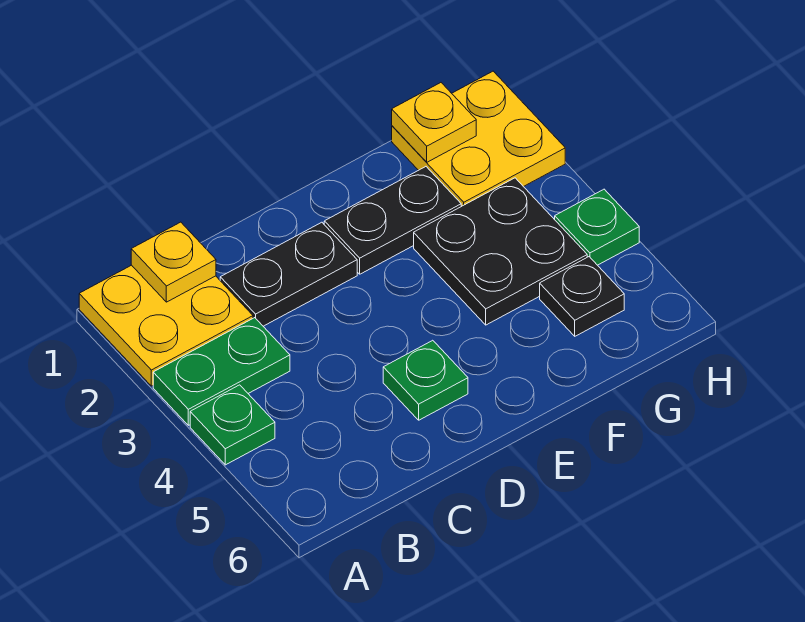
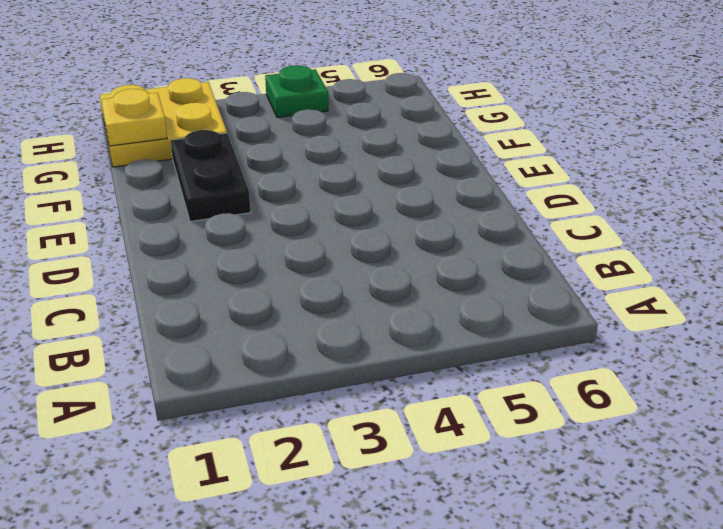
none -> yellow 2x2 plate [79,265,253,386]
none -> green 1x2 plate [153,318,290,425]
none -> green 1x1 plate [190,385,275,465]

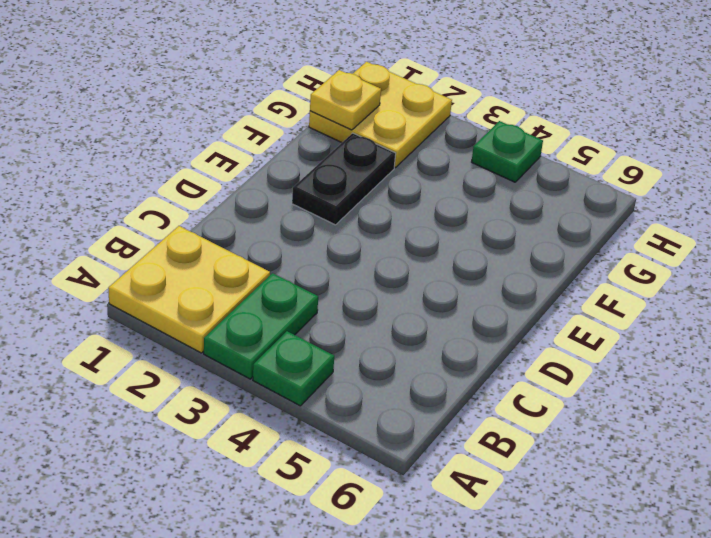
none -> black 1x2 plate [220,222,357,326]
none -> green 1x1 plate [383,340,468,420]
none -> black 2x2 plate [414,178,587,325]

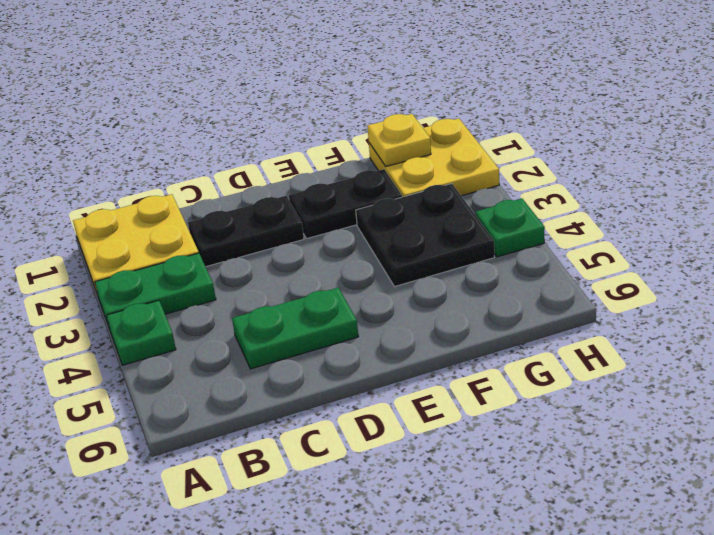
green 1x2 plate [232,288,359,369] -> green 1x1 plate [383,340,468,420]
none -> black 1x1 plate [540,257,624,336]
none -> yellow 1x1 plate [131,222,216,302]

